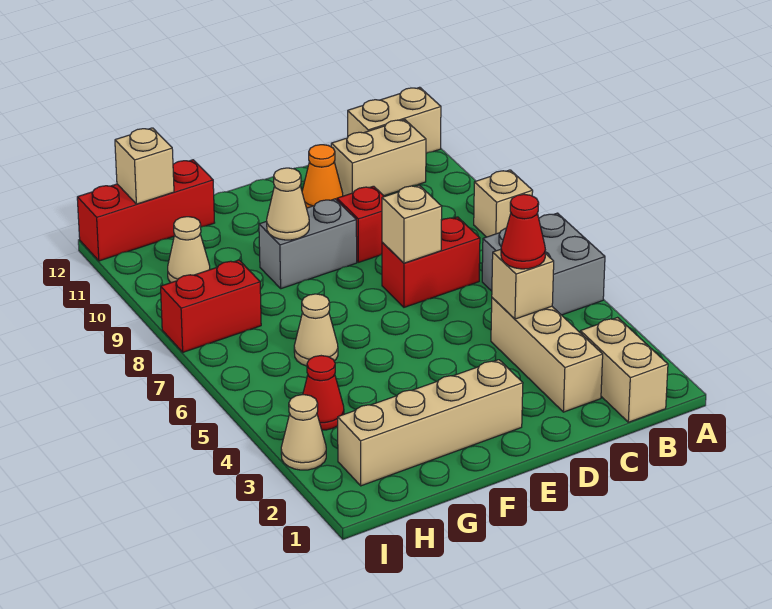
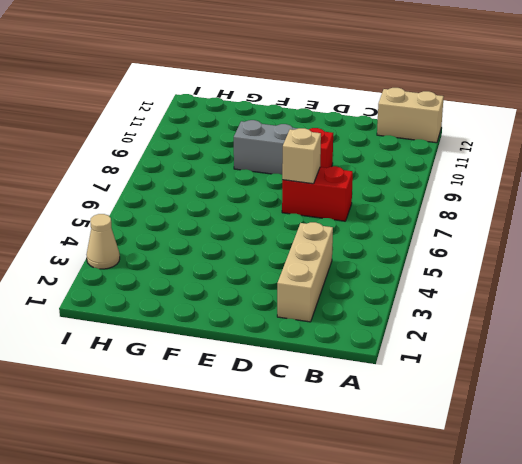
none -> grey 2x2 brick [482,213,605,315]
none -> tan 1x1 brick [474,170,533,237]
none -> tan 1x2 brick [580,318,668,422]

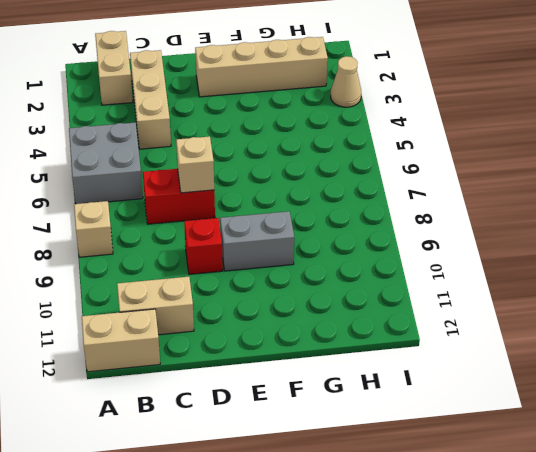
none -> orange 1x1 cone [302,145,343,208]
none -> tan 1x1 cone [294,294,338,366]
none -> red 1x3 brick [77,160,215,261]

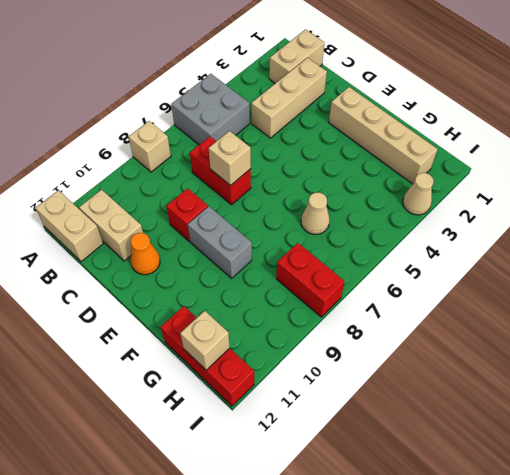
none -> red 1x1 cone [303,356,344,430]
none -> tan 1x1 cone [168,217,210,283]
none -> tan 1x1 brick [492,249,554,319]

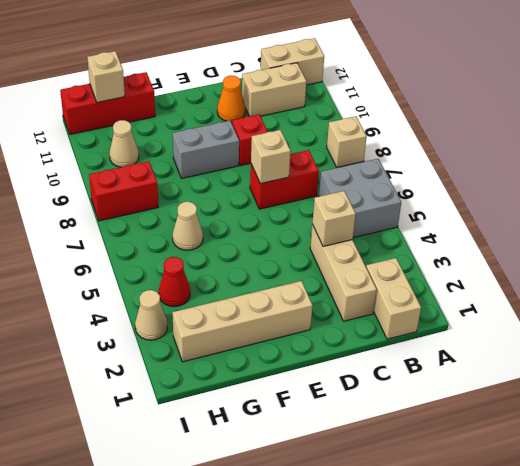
none -> tan 1x1 cone [267,168,309,240]
none -> red 1x1 cone [501,194,545,269]

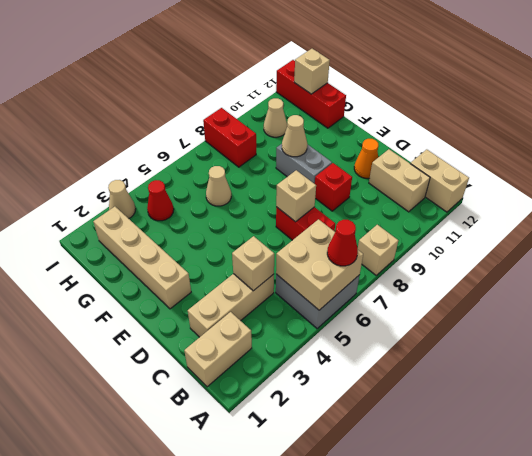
tan 2x2 brick [276,219,363,310] -> none
red 1x1 cone [327,220,358,266] -> red 1x1 cone moved to [501,194,545,269]

